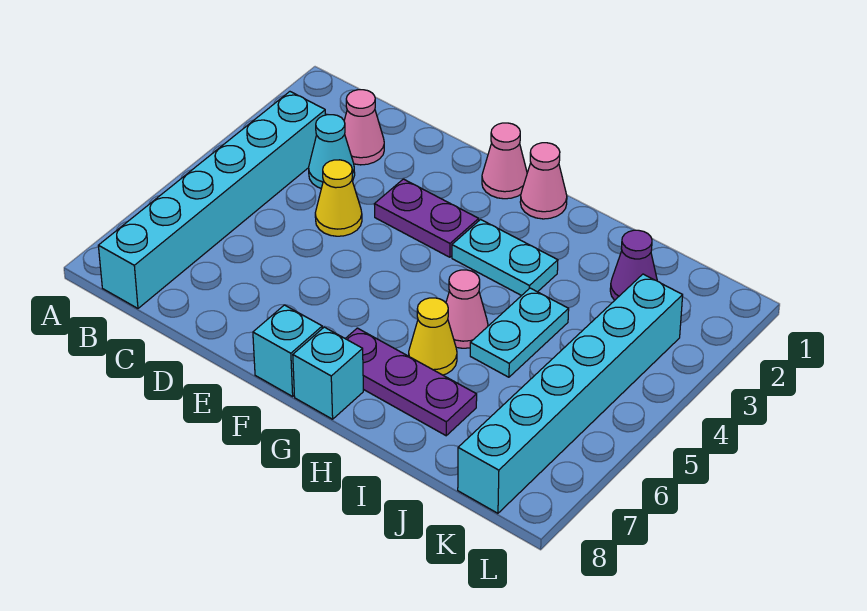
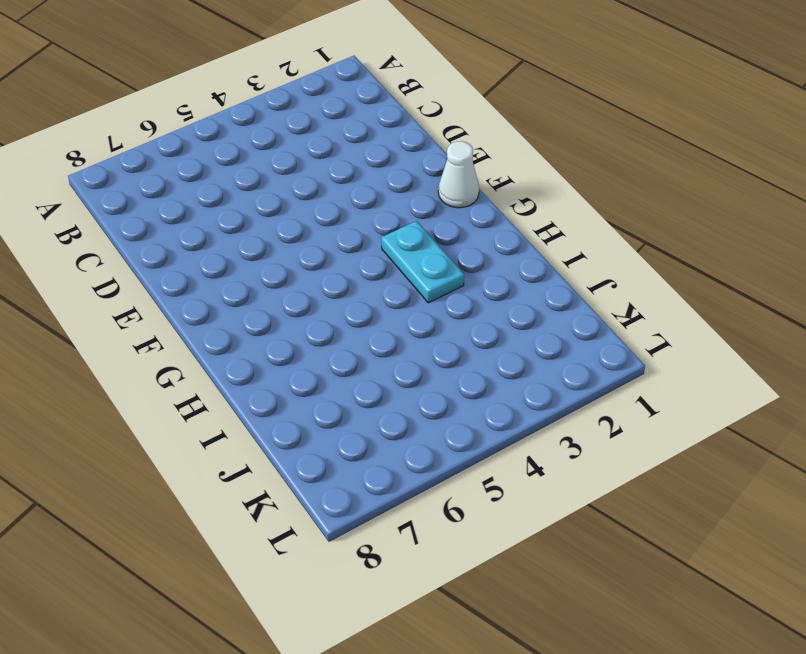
white 1x1 cone [438,141,479,208] -> pink 1x1 cone [482,123,527,199]
none -> cyan 1x6 brick [98,92,326,308]
none -> pink 1x1 cone [344,90,384,165]
none -> cyan 1x1 cone [309,115,355,188]

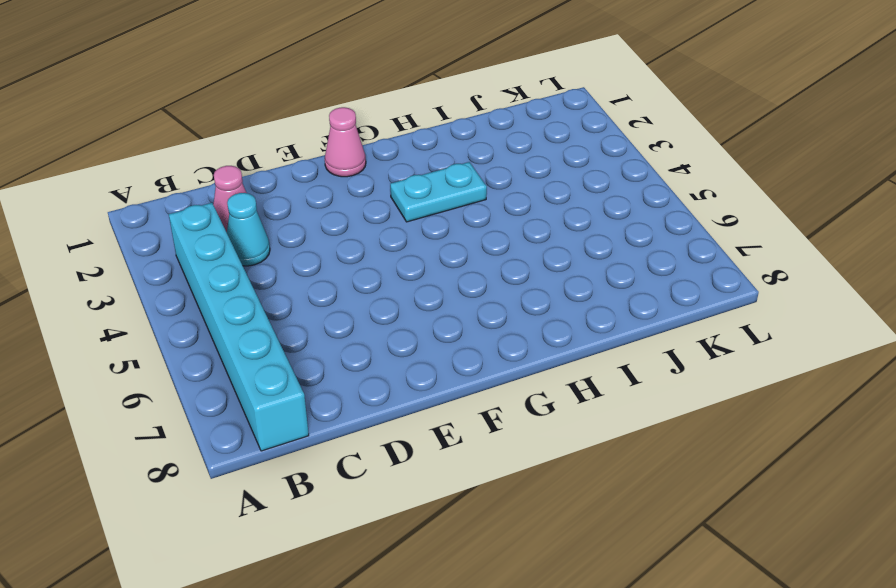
none -> yellow 1x1 cone [315,160,362,236]
none -> purple 1x2 plate [374,179,479,257]
none -> cyan 1x1 brick [253,305,322,396]

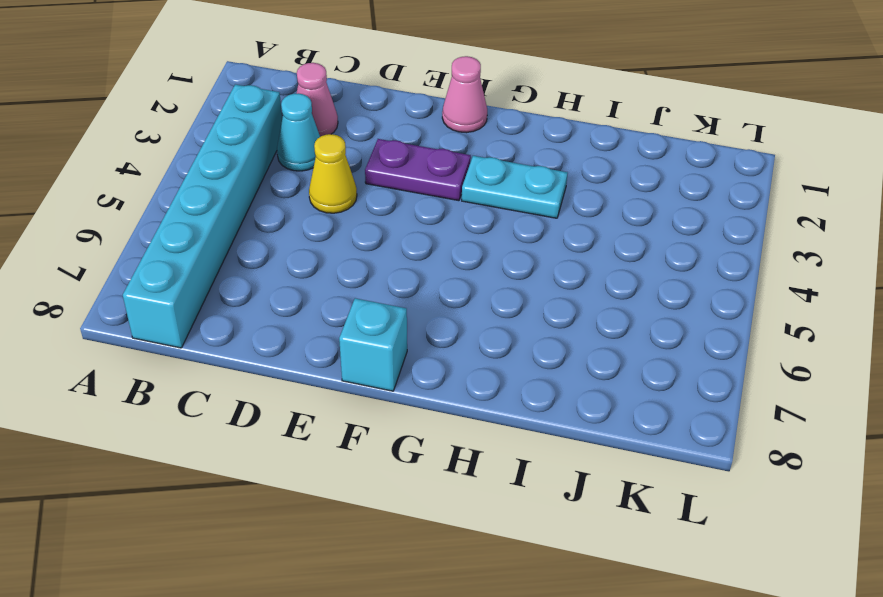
none -> pink 1x1 cone [520,143,567,219]
none -> purple 1x3 plate [345,328,477,436]
none -> cyan 1x1 brick [293,327,363,419]

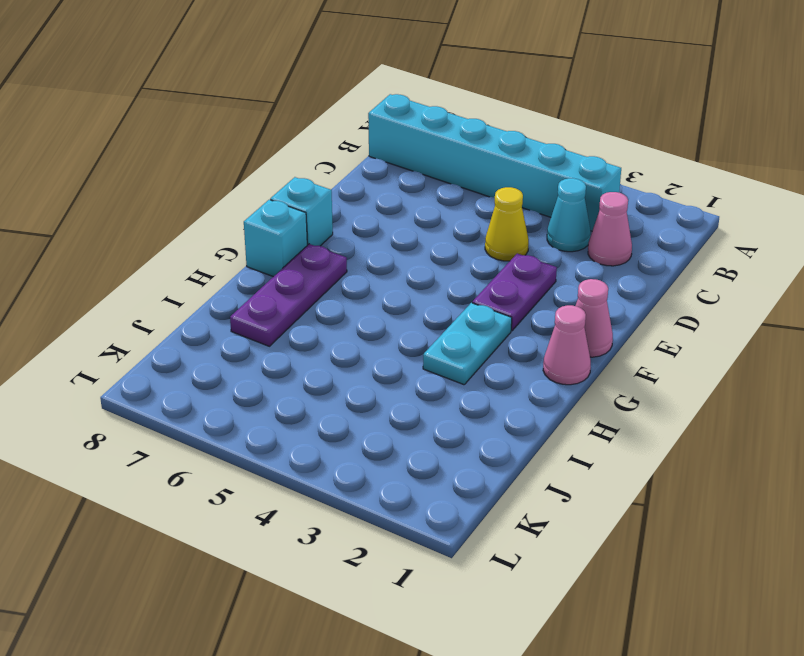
none -> pink 1x1 cone [446,270,488,348]
none -> yellow 1x1 cone [409,298,457,375]
none -> cyan 1x2 plate [470,288,569,377]

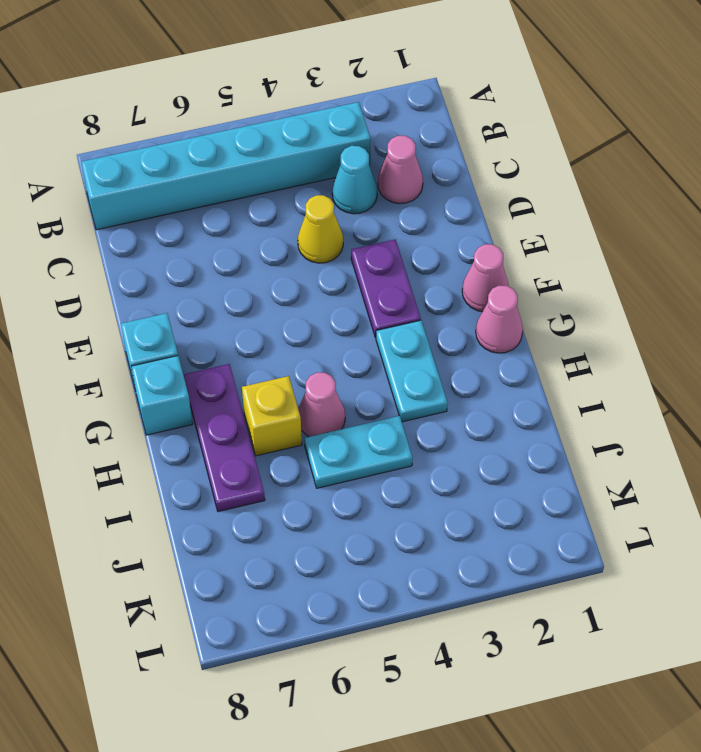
yellow 1x1 brick [242,376,302,456] -> yellow 1x1 cone [409,298,457,375]
none -> purple 1x1 cone [610,230,657,300]
none -> cyan 1x6 brick [458,274,683,513]

